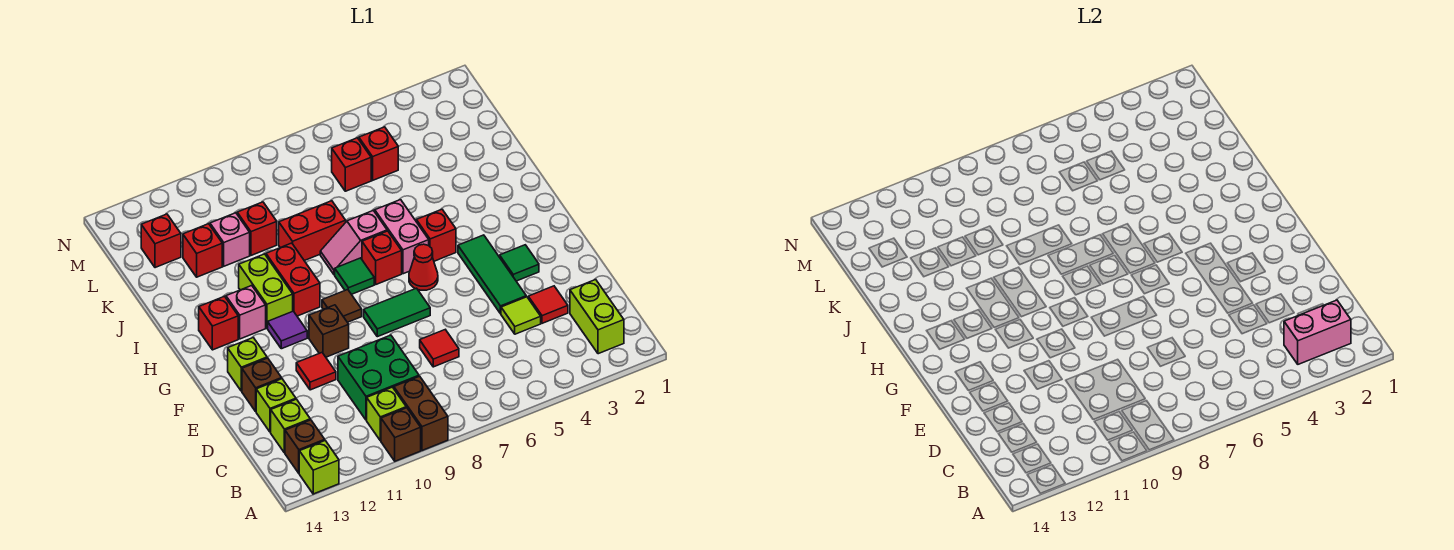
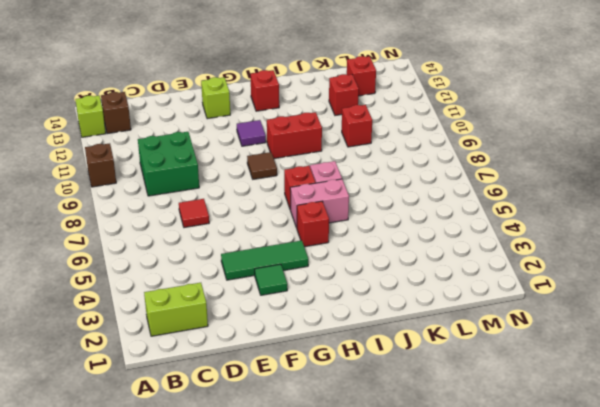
none -> brown 1x2 brick [394,376,448,450]
none -> lime 1x1 brick [367,387,406,441]
none -> lime 1x1 brick [271,399,310,453]
none -> red 1x1 tile [528,286,568,323]

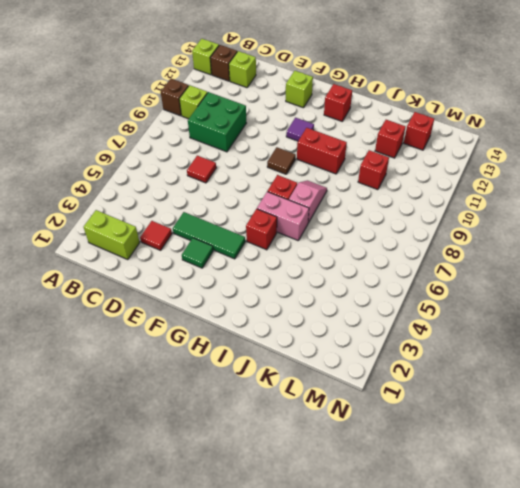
none -> brown 1x2 brick [394,376,448,450]
none -> lime 1x1 tile [501,297,541,334]
none -> lime 1x1 brick [256,379,296,432]
none -> red 1x1 tile [296,353,336,390]

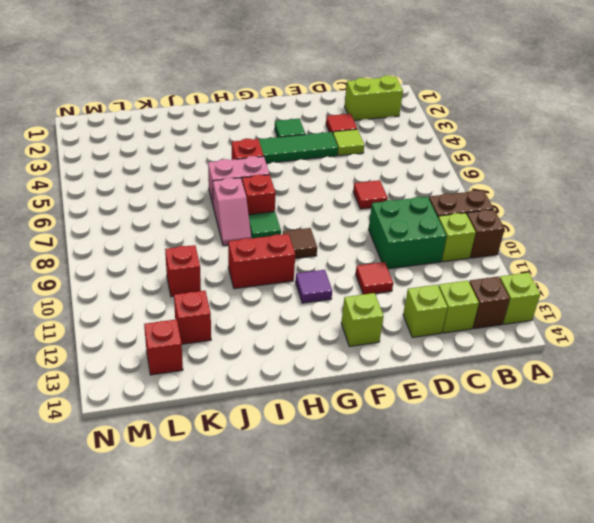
none -> brown 1x1 brick [242,358,282,411]
none -> green 1x2 tile [364,288,430,337]
none -> brown 1x1 brick [309,305,349,357]
none -> red 1x1 cone [409,244,438,290]

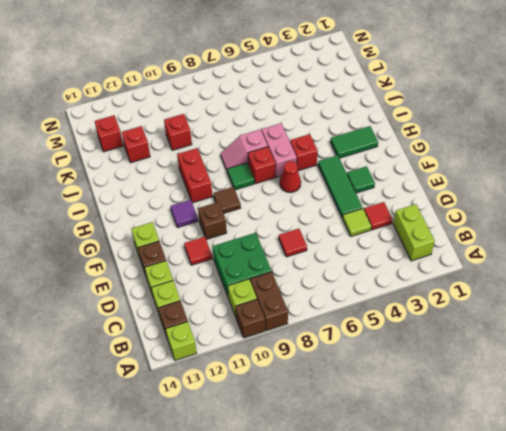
green 1x2 tile [330,126,378,158] -> green 1x2 tile moved to [364,288,430,337]
none -> lime 1x2 brick [239,254,293,328]
none -> pink 1x1 brick [226,286,266,339]
none -> red 1x1 brick [199,296,238,350]
none -> red 1x2 brick [279,201,346,261]

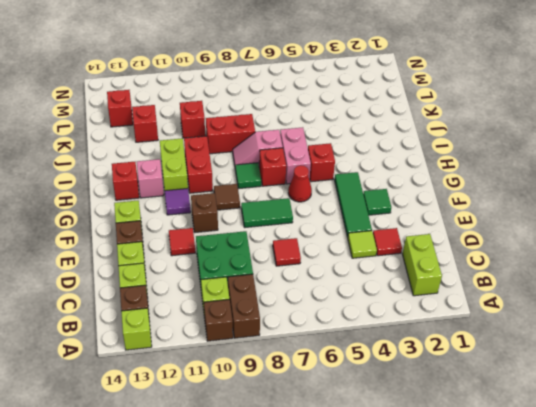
none -> pink 1x1 brick [210,213,250,266]
none -> red 1x1 brick [359,127,398,180]
none -> red 1x1 brick [332,138,371,191]
none -> pink 1x2 brick [1284,300,1351,364]

